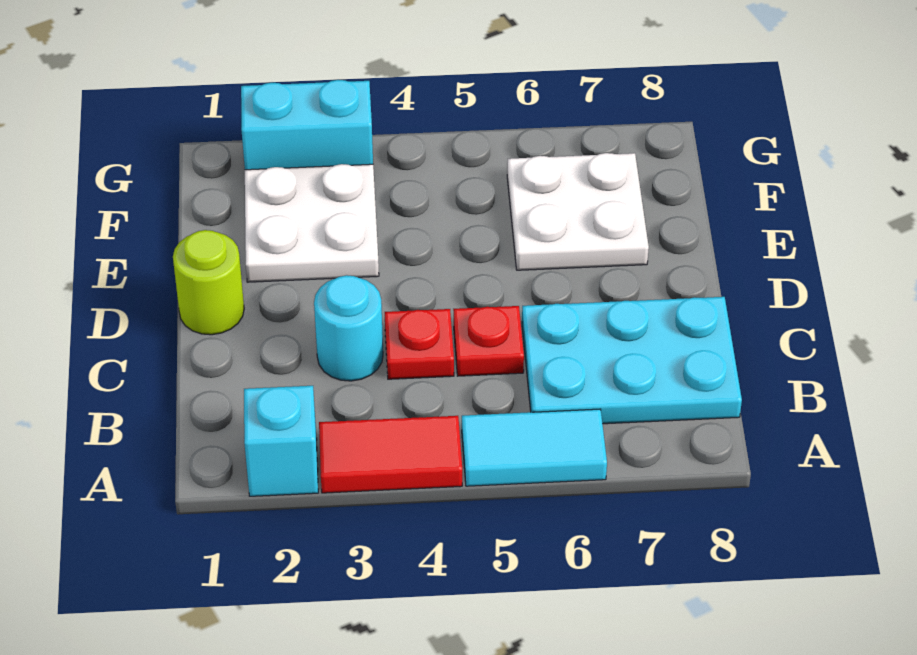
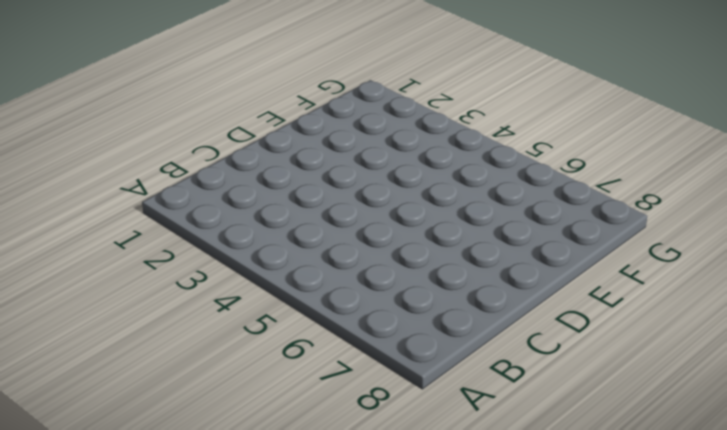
none -> cyan 1x1 brick [244,386,318,496]
none -> red 1x2 tile [319,416,462,493]

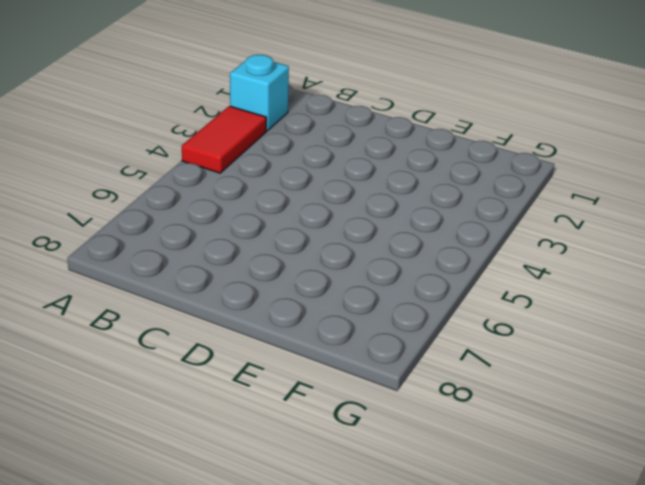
none -> cyan 1x2 tile [462,409,607,486]
none -> cyan 2x3 plate [522,297,742,424]

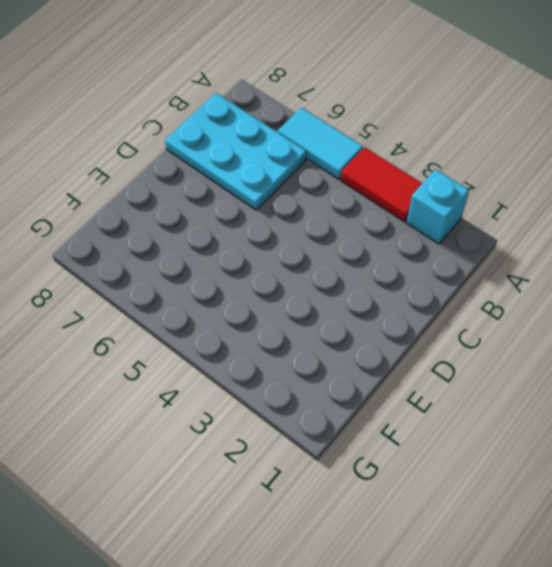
none -> cyan 1x1 round brick [314,275,383,381]
none -> red 1x1 plate [385,309,454,379]

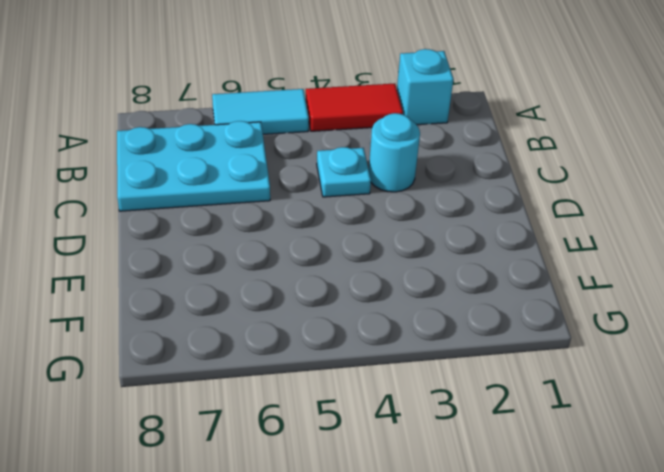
cyan 1x1 plate [317,147,371,197] -> red 1x1 plate [385,309,454,379]
none -> red 1x1 plate [453,306,524,376]
none -> lime 1x1 round brick [173,230,244,335]

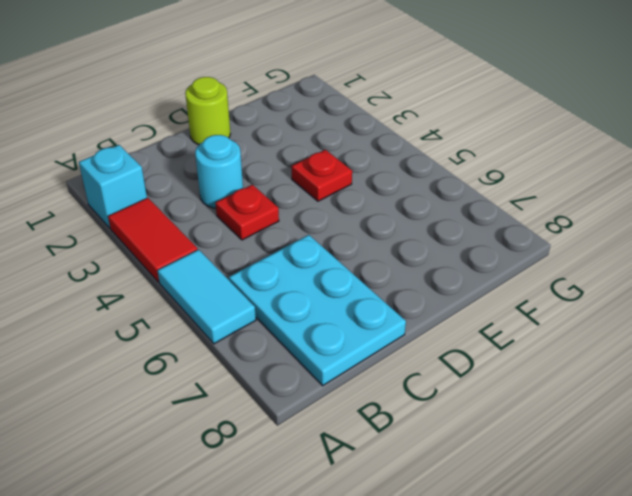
red 1x1 plate [291,150,352,201] -> red 1x1 plate moved to [453,306,524,376]
none -> white 2x2 plate [245,164,379,282]
none -> white 2x2 plate [507,153,649,270]

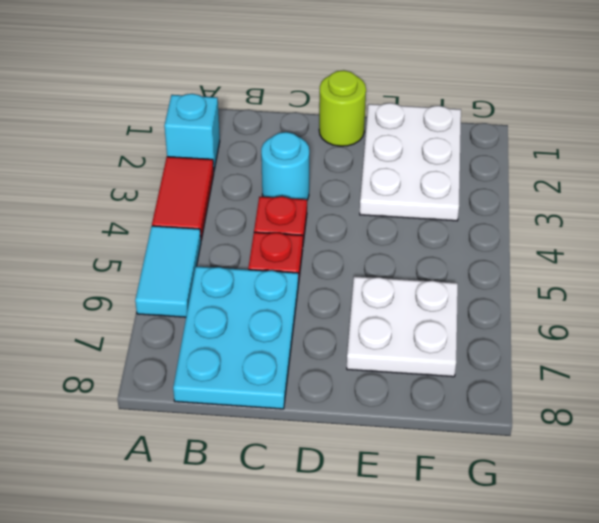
white 2x3 plate [360,103,461,221] -> white 2x2 plate [245,164,379,282]
none -> cyan 1x2 brick [241,80,373,170]

